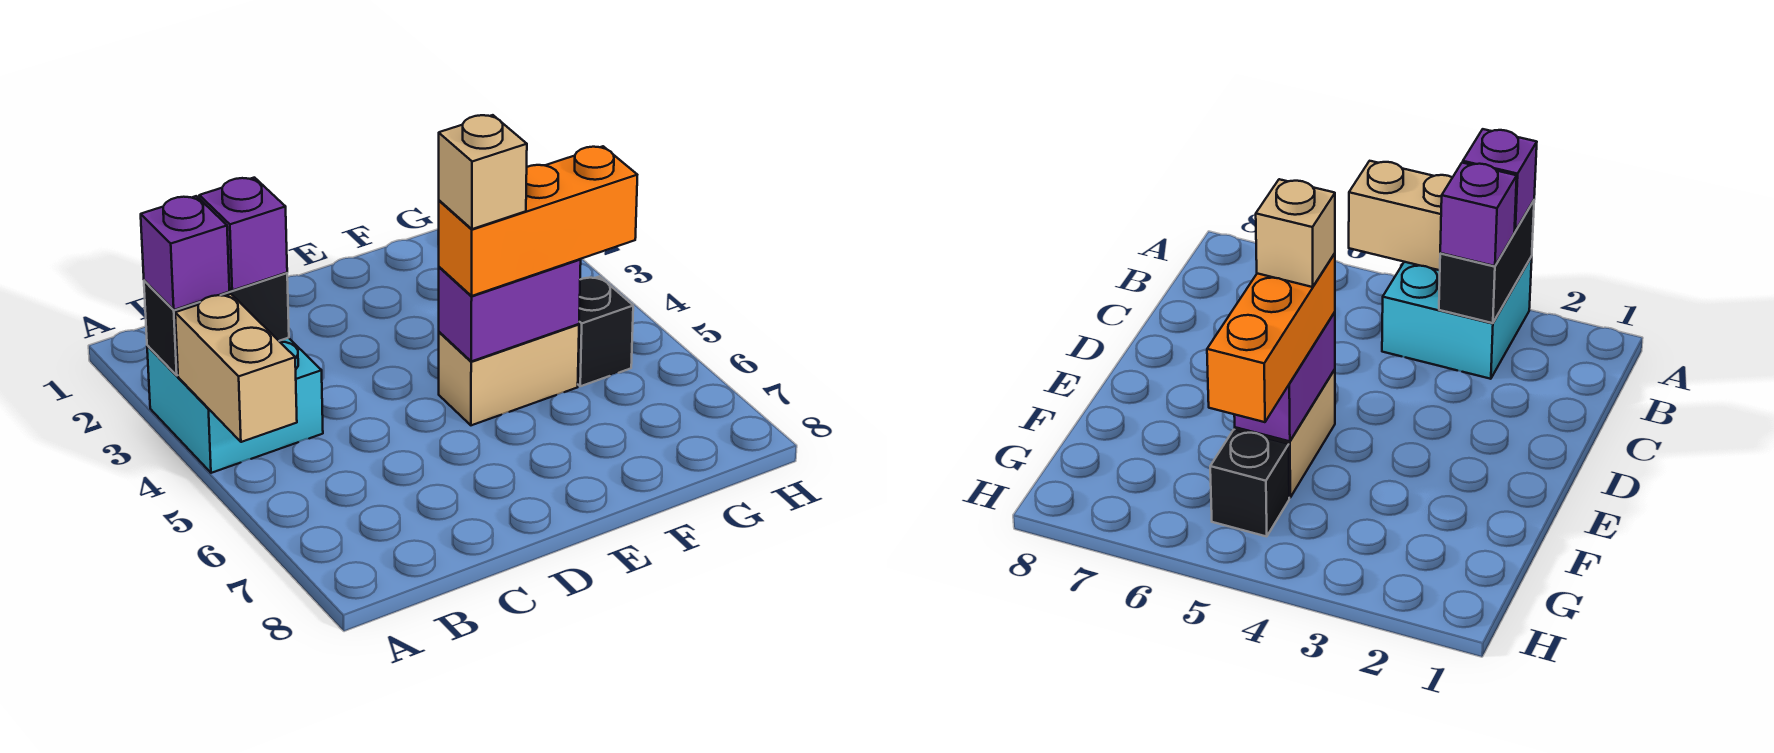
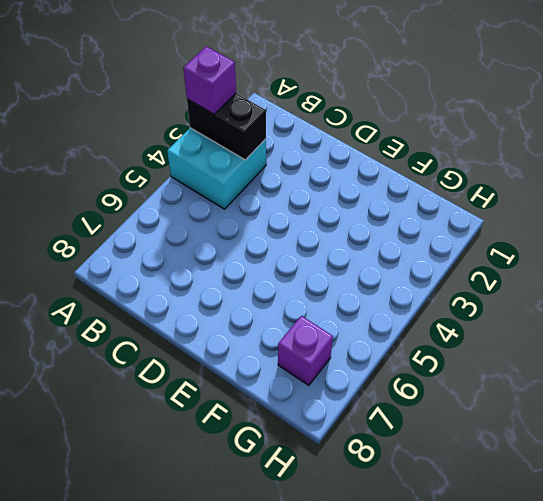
purple 1x1 brick [278,316,333,385] -> purple 1x1 brick moved to [199,178,287,290]
none -> tan 1x2 brick [439,324,579,425]
none -> black 1x1 brick [578,276,633,386]

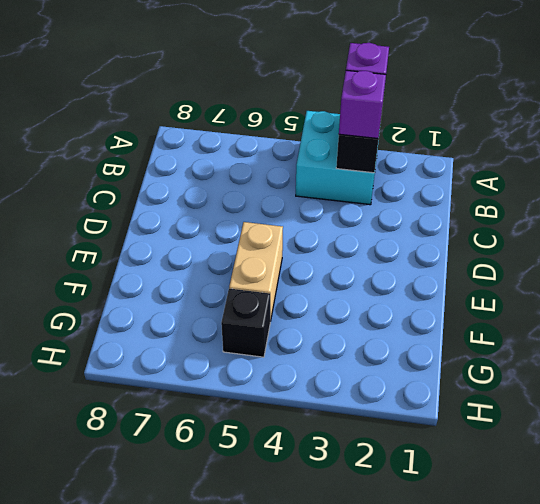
none -> tan 1x2 brick [175,294,297,442]
none -> purple 1x2 brick [439,259,581,361]

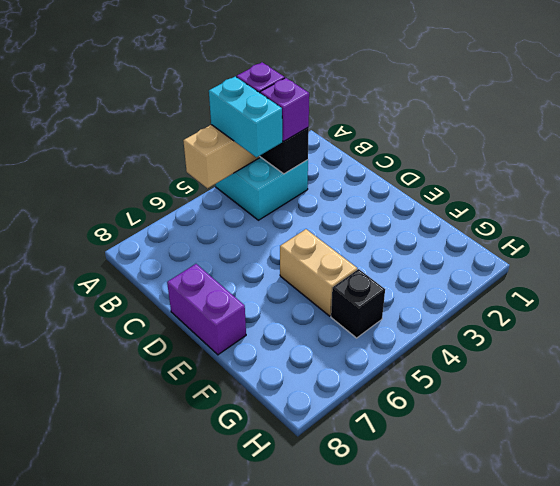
cyan 1x2 brick [209,77,282,157] -> none
purple 1x2 brick [167,264,246,355] -> purple 1x2 brick moved to [439,259,581,361]
none -> orange 1x3 brick [438,146,637,296]
none -> tan 1x1 brick [439,115,527,229]

